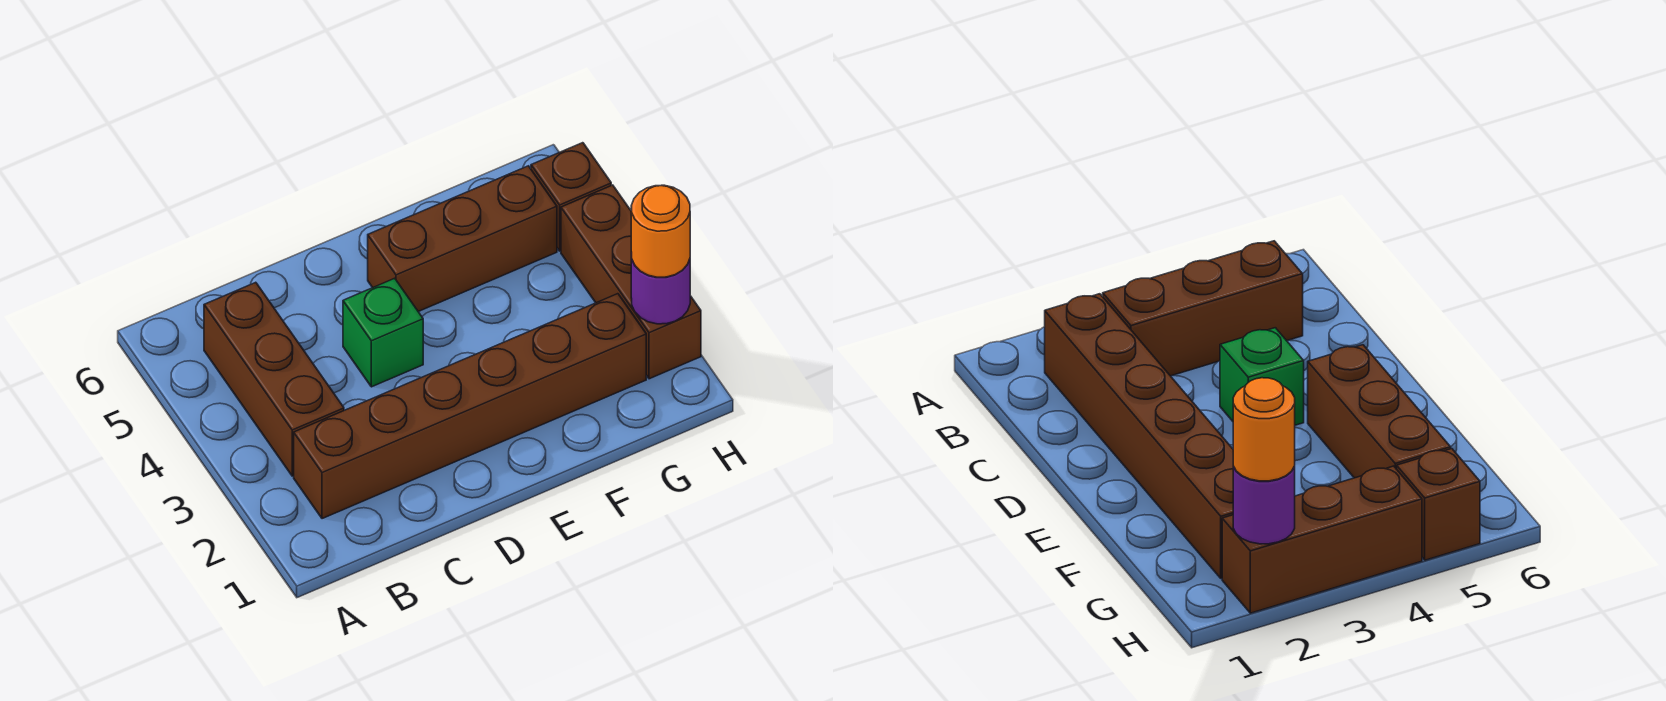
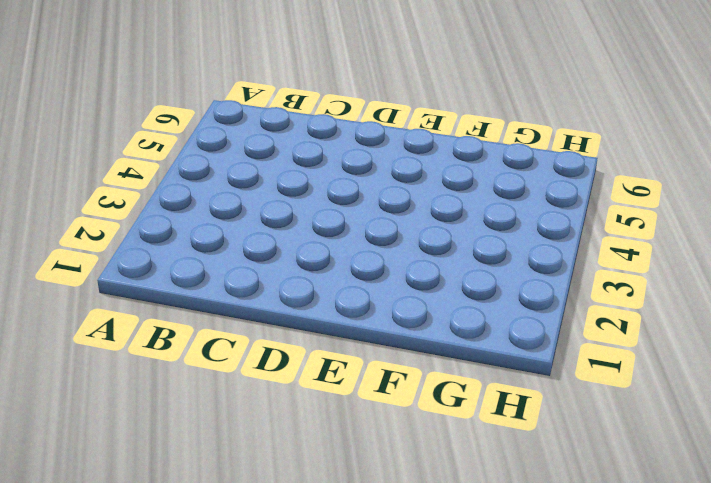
none -> brown 1x6 brick [294,294,646,519]
none -> brown 1x3 brick [204,282,344,476]

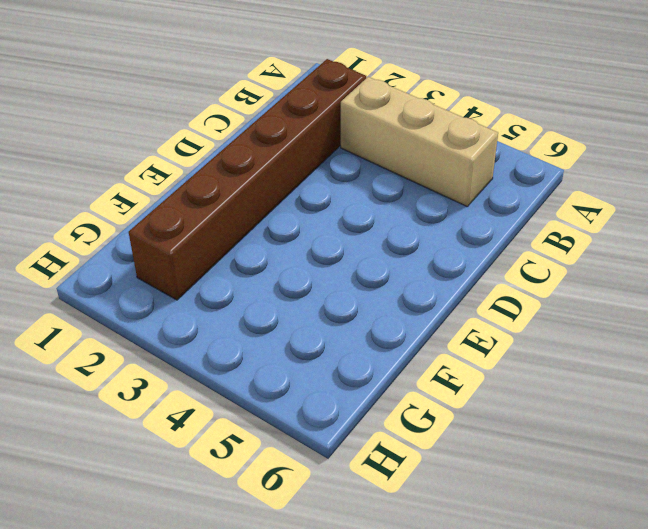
tan 1x3 brick [341,77,498,206] -> brown 1x3 brick [204,282,344,476]
none -> green 1x1 brick [343,278,423,387]
none -> brown 1x3 brick [368,166,557,312]

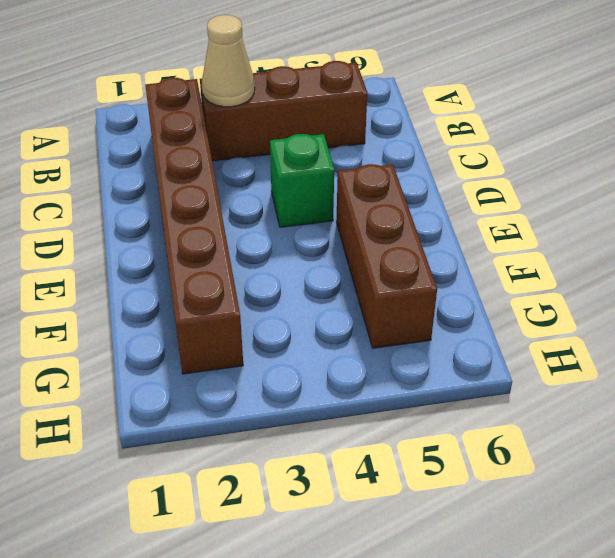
tan 1x1 cone [202,15,255,107] -> none
none -> brown 1x3 brick [561,185,701,379]
none -> brown 1x1 brick [531,143,611,251]

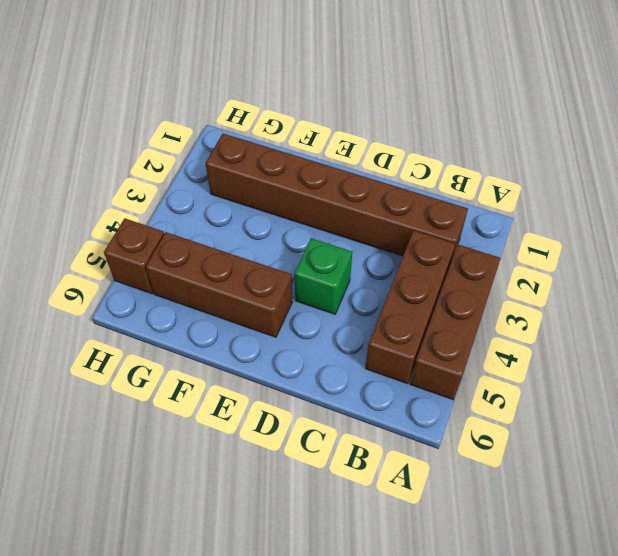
brown 1x3 brick [410,245,501,400] -> brown 1x3 brick moved to [561,185,701,379]
none -> purple 1x1 round brick [631,253,690,324]
none -> orange 1x1 round brick [631,185,690,277]

